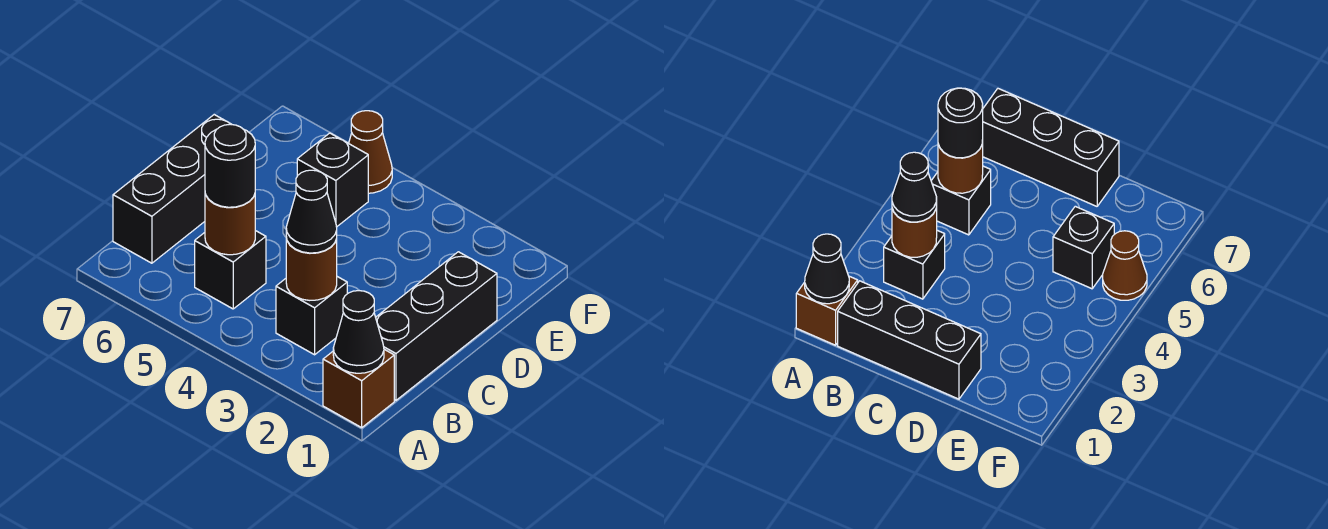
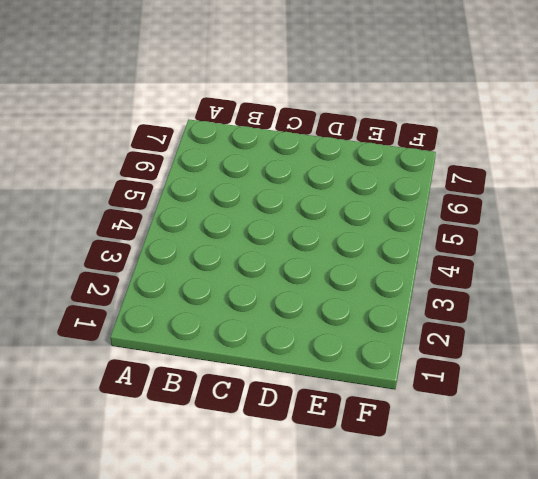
none -> brown 1x1 brick [323,349,394,427]
none -> black 1x3 brick [376,252,497,400]
none -> black 1x1 brick [276,277,347,355]

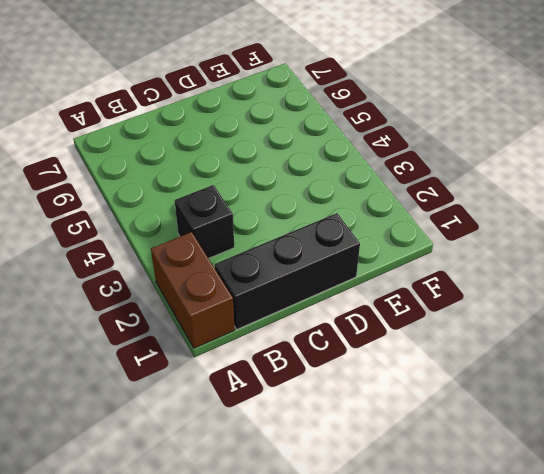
brown 1x2 brick [151,232,235,348] -> brown 1x1 brick [323,349,394,427]
none -> black 1x1 brick [195,231,266,309]
none -> black 1x3 brick [113,115,232,263]
none -> black 1x1 brick [297,133,368,227]

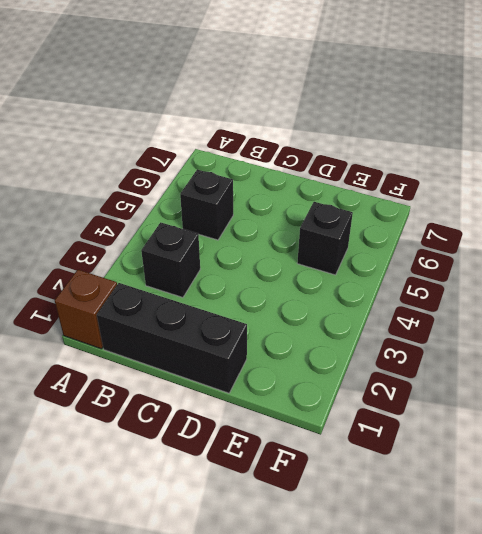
none -> black 1x3 brick [113,115,232,263]
none -> brown 1x1 cone [349,111,392,193]
none -> black 1x1 cone [333,291,384,373]

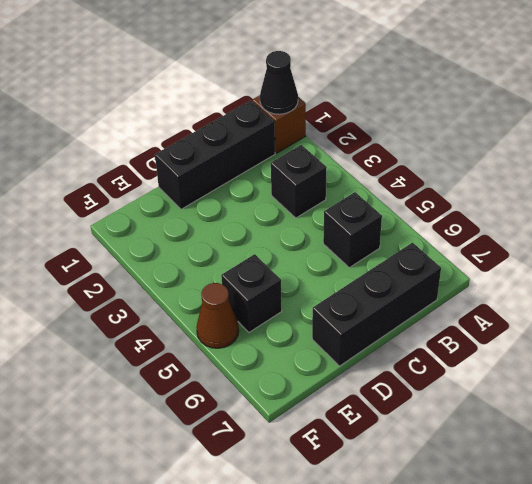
none -> brown 1x1 round brick [286,237,337,300]
none -> brown 1x1 round brick [205,194,255,255]
none -> black 1x1 cone [286,170,337,253]

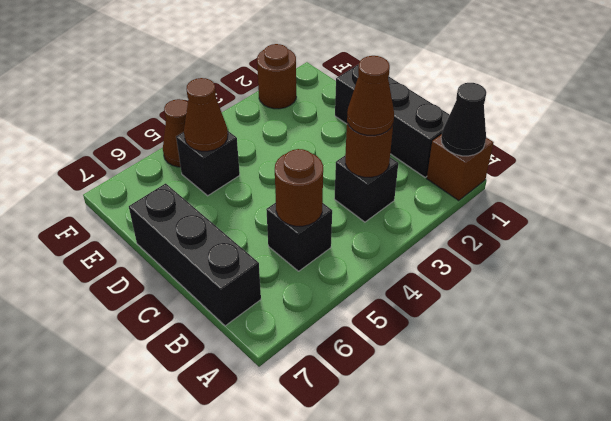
brown 1x1 cone [347,56,394,136] -> black 1x1 cone [286,170,337,253]
brown 1x1 cone [184,78,228,151] -> none
brown 1x1 round brick [257,44,296,109] -> none
none -> black 1x1 round brick [205,124,255,207]

